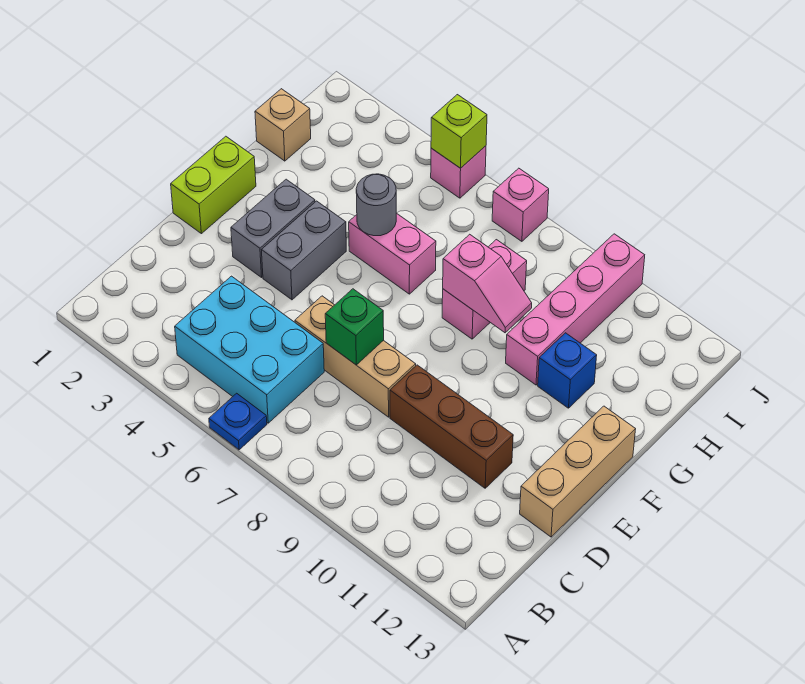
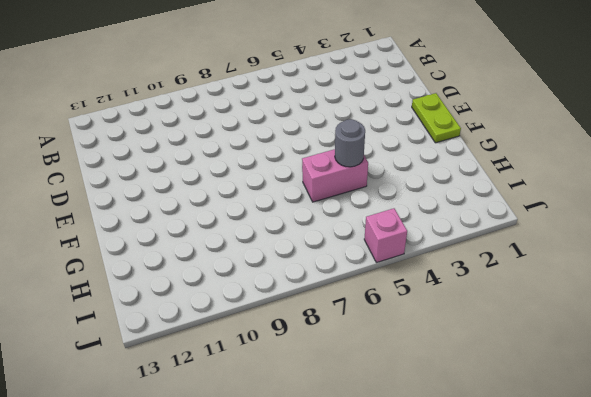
lime 1x2 plate [412,93,461,143] -> lime 1x2 brick [171,136,256,234]
none -> blue 1x1 plate [209,393,267,450]
none -> cyan 2x3 brick [175,276,324,423]
none -> tan 1x3 brick [295,296,416,417]

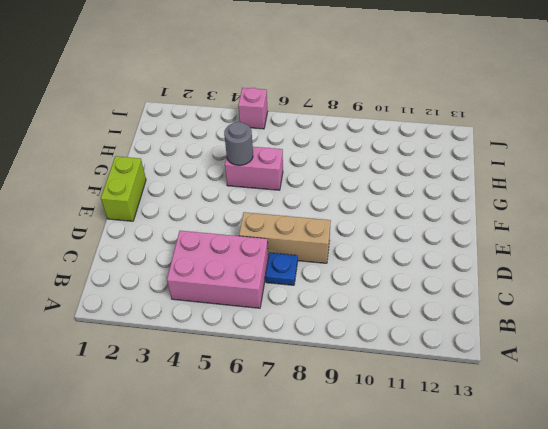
pink 2x3 brick [167,231,268,308] -> cyan 2x3 brick [175,276,324,423]
blue 1x1 plate [266,253,298,285] -> blue 1x1 plate moved to [209,393,267,450]
none -> brown 1x3 brick [390,365,513,488]
none -> tan 1x3 brick [520,406,636,537]
none -> grey 1x2 brick [231,179,315,277]

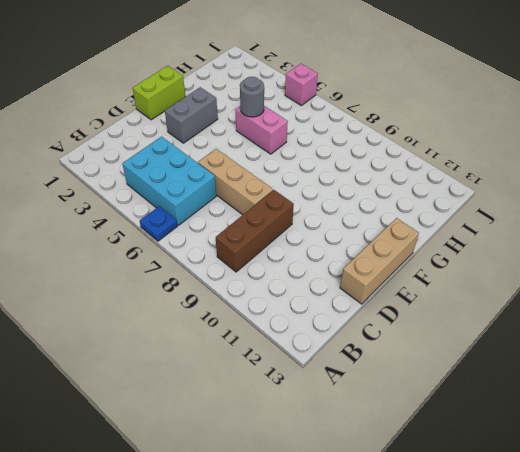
brown 1x3 brick [216,190,294,272] -> brown 1x3 brick turned to [390,365,513,488]
none -> grey 1x2 brick [262,201,346,300]
none -> pink 1x2 brick [442,240,527,339]
none -> pink 1x4 brick [506,234,645,385]

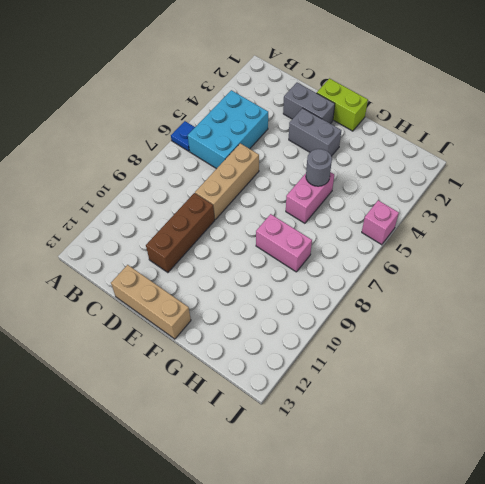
grey 1x2 brick [283,83,335,124] -> grey 1x2 brick moved to [262,201,346,300]
none -> pink 1x4 brick [506,234,645,385]
none -> blue 1x1 brick [538,333,597,408]
none -> tan 1x1 brick [255,89,311,161]

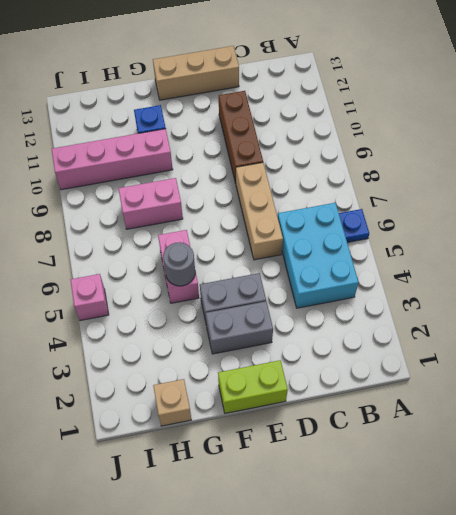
none -> pink 1x1 brick [492,168,549,241]
none -> green 1x1 brick [325,289,384,365]
none -> pink 1x2 slope [443,234,532,333]

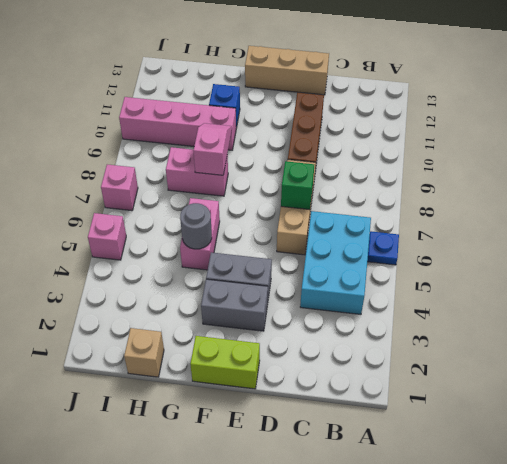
none -> lime 1x1 brick [431,95,487,168]

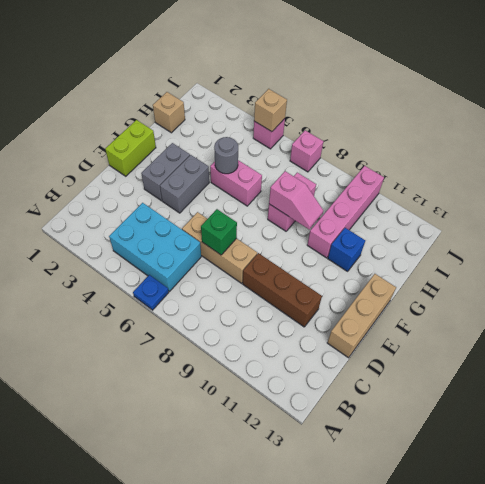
tan 1x1 brick [254,89,287,132] -> lime 1x1 brick [431,95,487,168]

